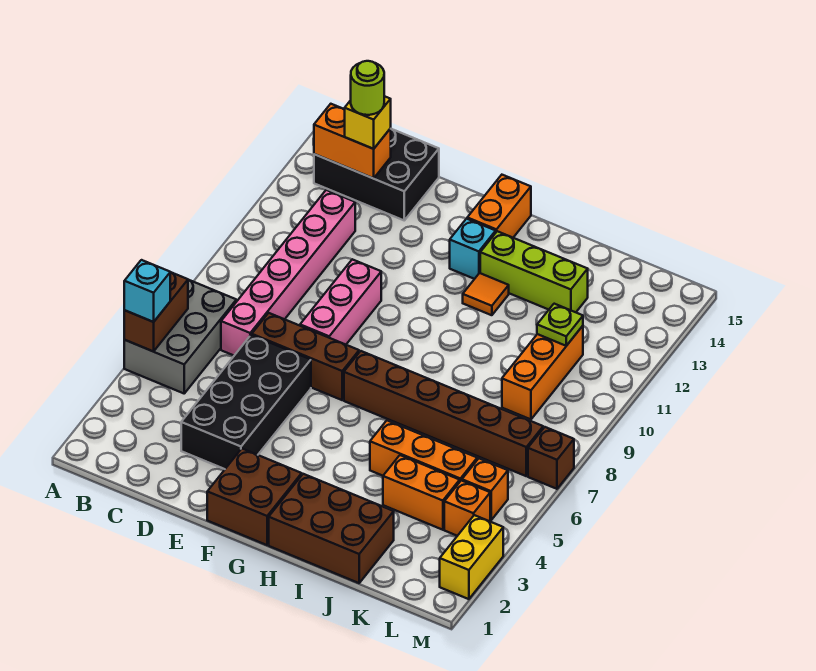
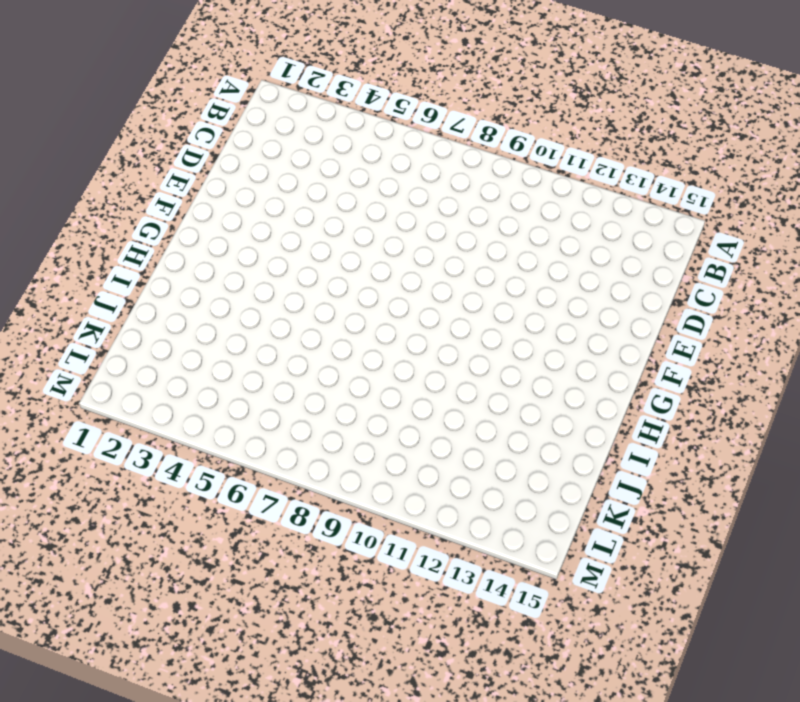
none -> grey 2x3 brick [124,280,236,393]
none -> black 2x3 brick [314,129,439,220]
none -> pink 1x6 brick [221,190,355,355]

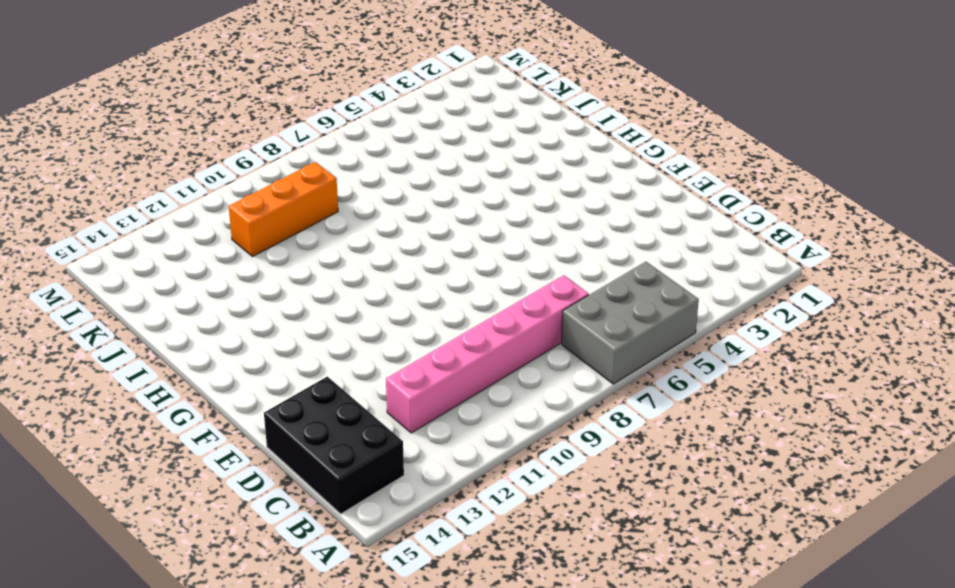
none -> black 2x4 brick [181,335,311,469]
none -> brown 1x3 brick [252,313,359,400]
none -> pink 1x3 brick [300,259,381,345]

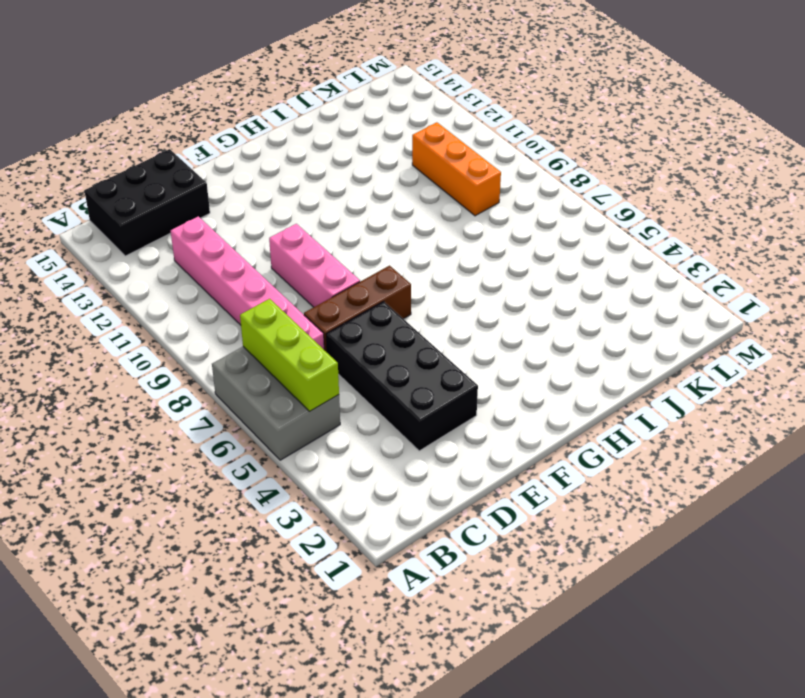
lime 1x3 brick [240,299,339,411] -> lime 1x3 brick turned to [480,231,588,312]
none -> brown 2x2 brick [207,449,302,545]
none -> brown 1x6 brick [344,351,543,476]
none -> cyan 1x1 brick [450,219,496,279]

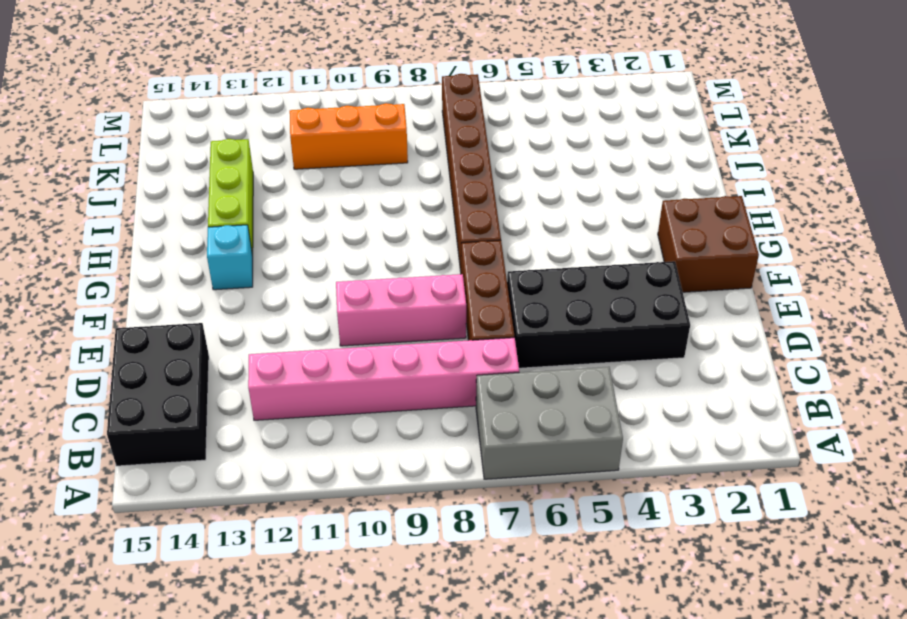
none -> orange 1x2 brick [467,175,531,238]
none -> brown 2x3 brick [269,474,394,583]
none -> orange 1x1 tile [463,273,509,315]

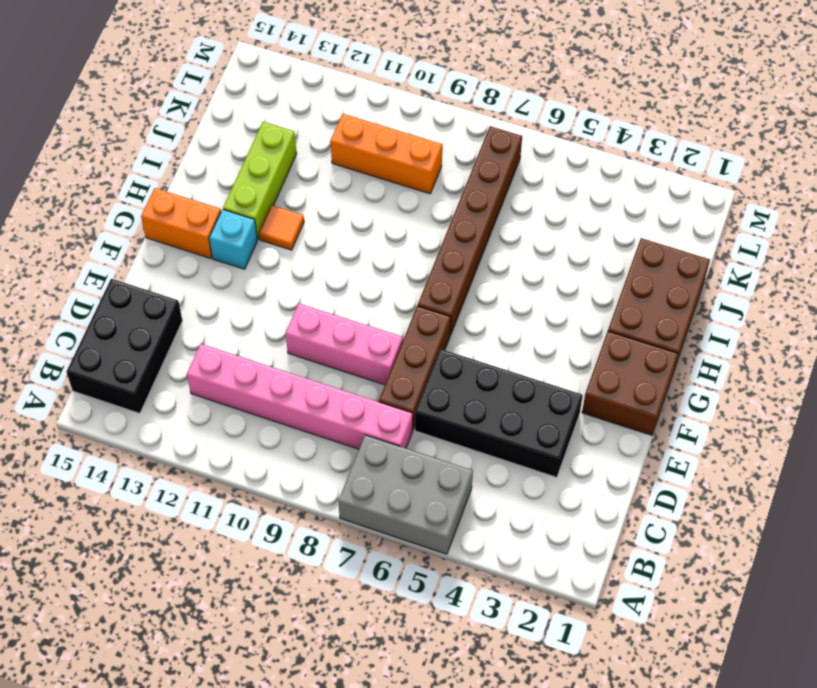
none -> orange 1x3 brick [370,421,477,481]
none -> orange 1x2 brick [383,455,460,530]
none -> orange 1x1 brick [444,480,490,536]

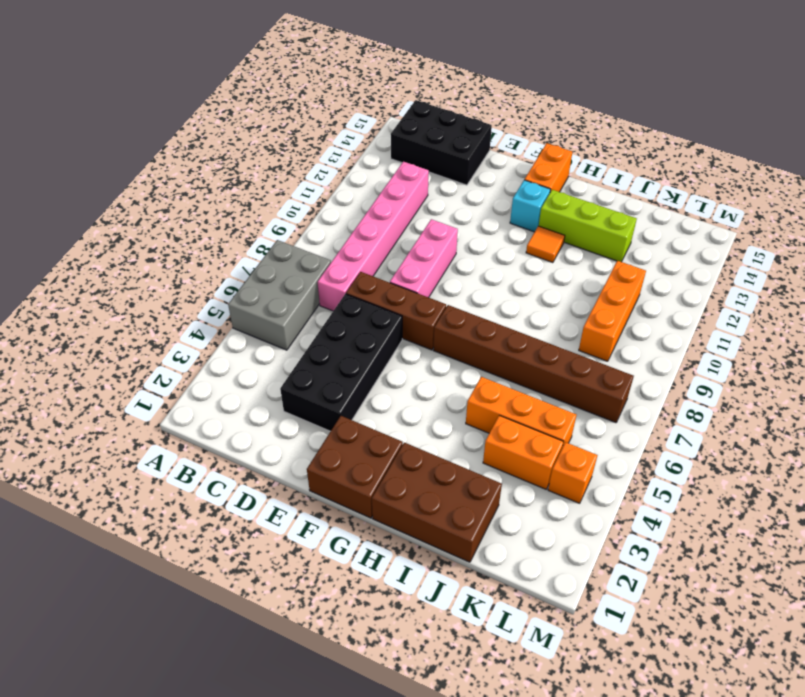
none -> orange 1x1 brick [462,459,508,520]
none -> yellow 1x2 brick [440,515,503,599]
none -> brown 1x1 brick [528,427,574,489]

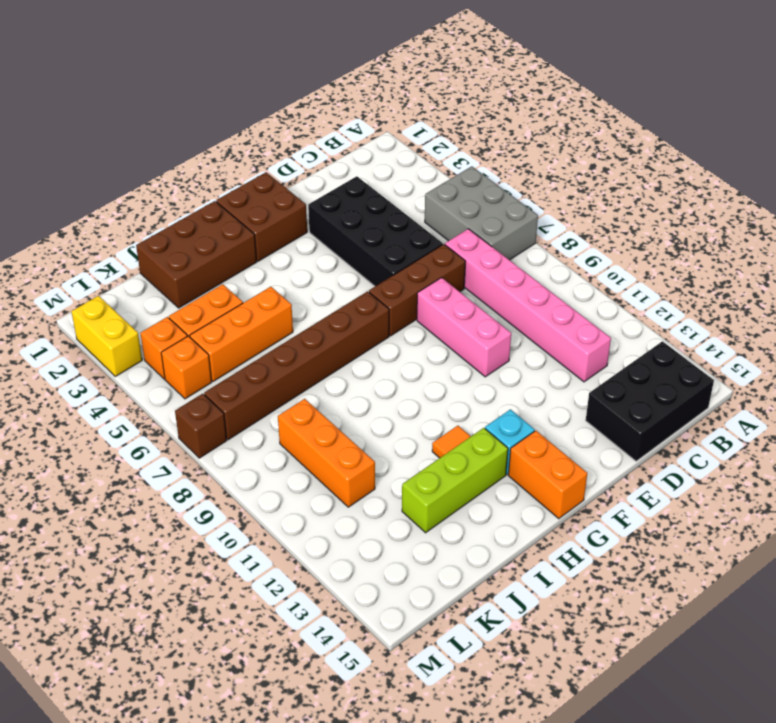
none -> brown 1x2 brick [124,272,188,352]
none -> orange 1x2 brick [314,104,391,178]
none -> lime 1x1 plate [537,304,583,346]

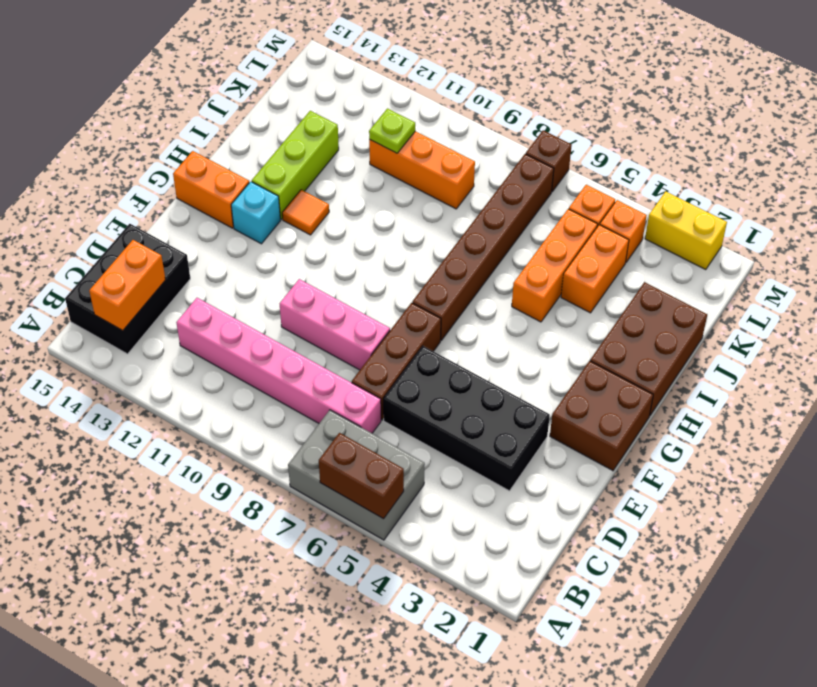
none -> cyan 1x1 brick [124,260,170,322]
none -> yellow 1x1 brick [345,96,391,149]
none -> lime 1x1 round brick [351,61,384,115]

